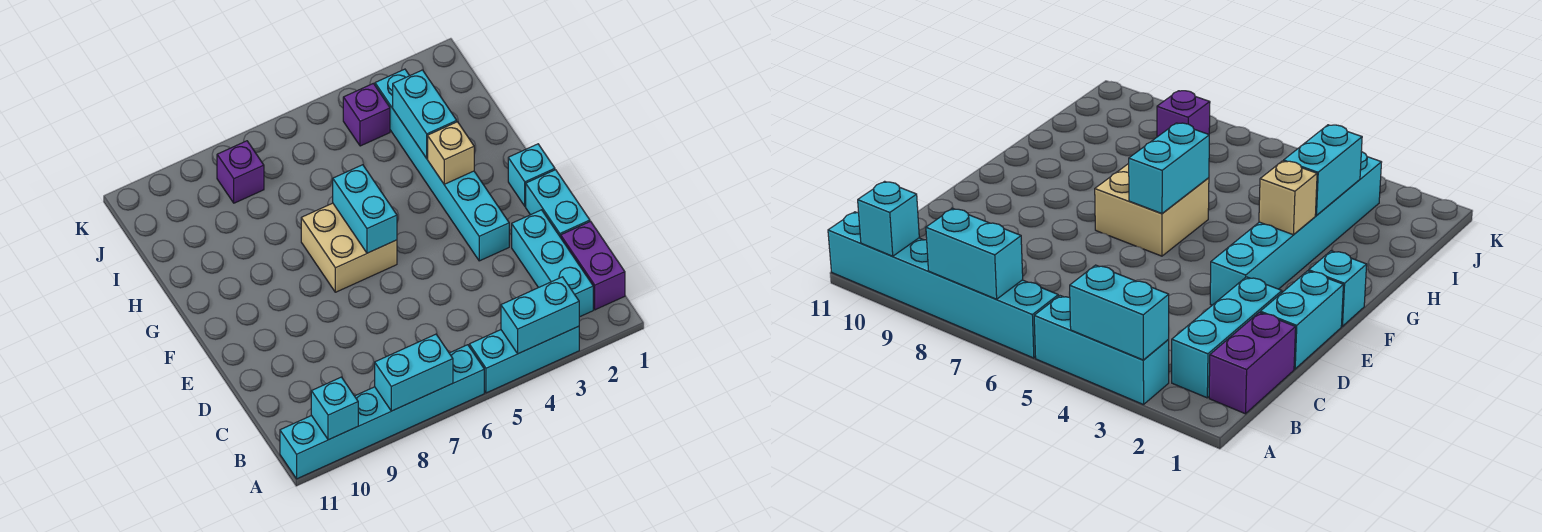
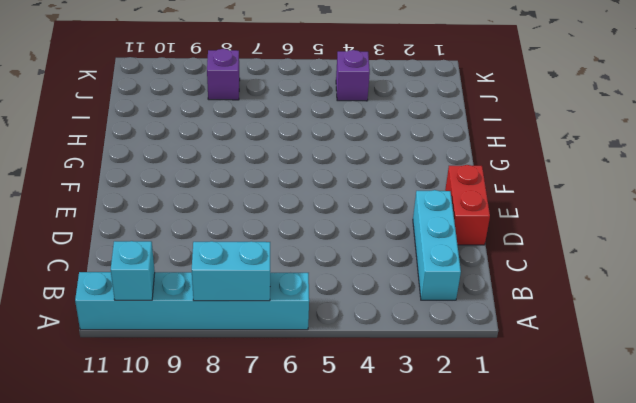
red 1x2 brick [445,165,490,245] -> cyan 1x2 brick [526,170,590,237]
none -> cyan 1x3 brick [469,326,579,393]
none -> purple 1x2 brick [561,221,625,310]
none -> cyan 1x6 brick [375,69,509,261]

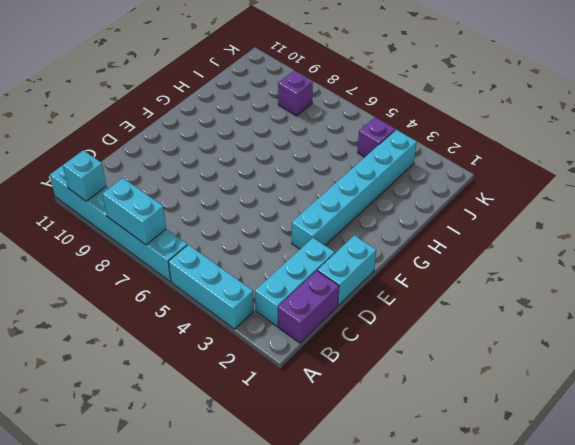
none -> cyan 1x1 brick [508,144,555,206]
none -> tan 2x2 brick [301,203,397,292]
none -> cyan 1x2 brick [501,277,579,354]

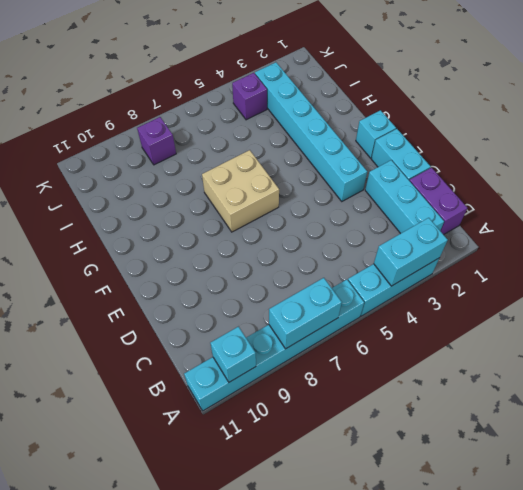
none -> cyan 1x2 brick [333,165,397,253]
none -> tan 1x1 brick [428,122,474,184]
none -> cyan 1x2 brick [393,70,457,158]

